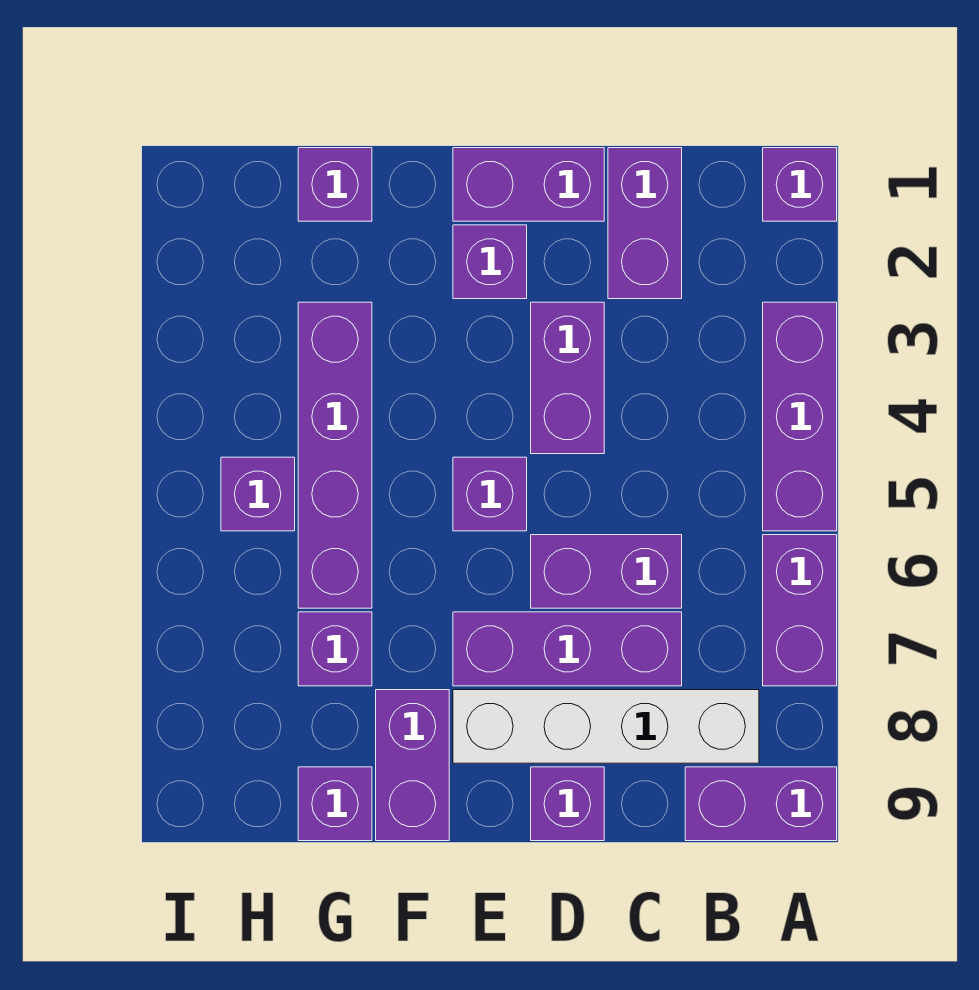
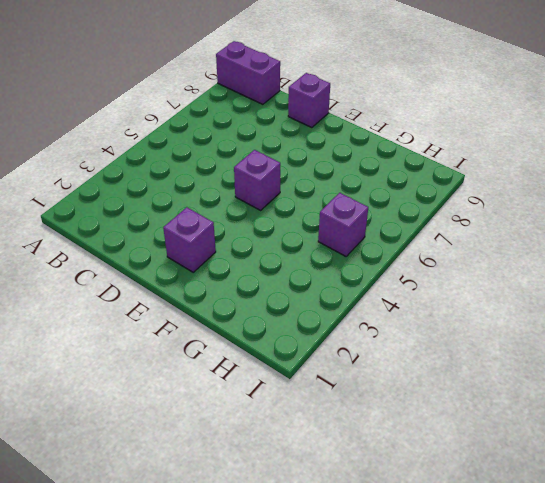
none -> purple 1x1 brick [763,148,837,221]
none -> purple 1x3 brick [763,302,837,531]
none -> purple 1x2 brick [763,535,837,686]

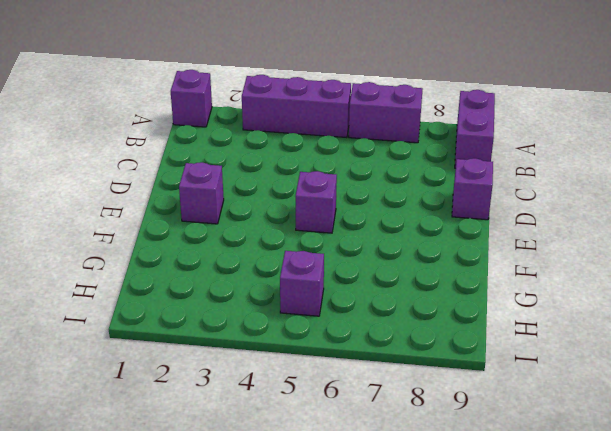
none -> white 1x4 brick [453,690,759,763]
none -> purple 1x2 brick [608,148,682,299]
none -> purple 1x2 brick [531,535,682,608]

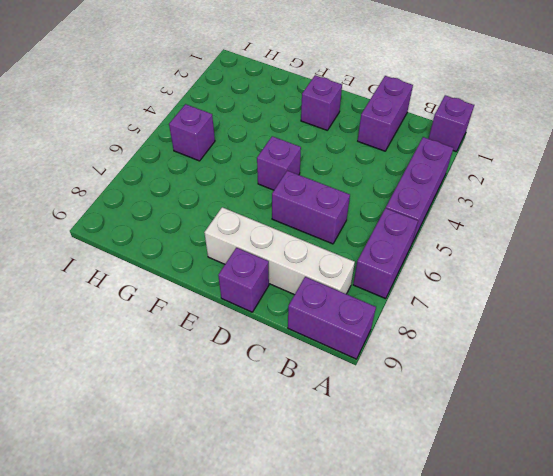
none -> purple 1x3 brick [453,612,682,686]
none -> purple 1x2 brick [453,148,604,221]
none -> purple 1x2 brick [531,302,604,454]

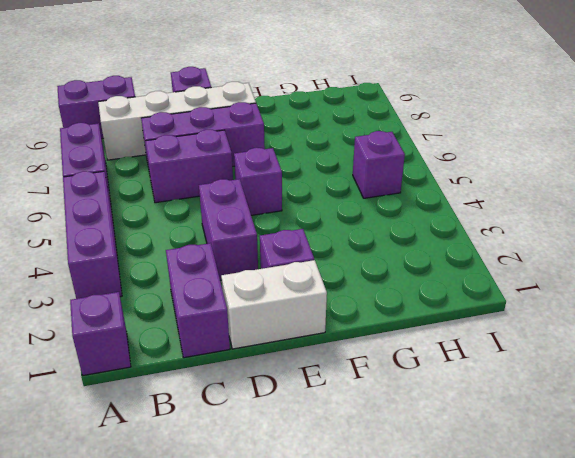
white 1x2 brick [221,260,327,349] -> purple 1x2 brick [453,148,604,221]
none -> purple 1x2 brick [376,690,449,841]
none -> purple 1x1 brick [298,148,372,221]
none -> purple 1x4 brick [298,302,372,608]

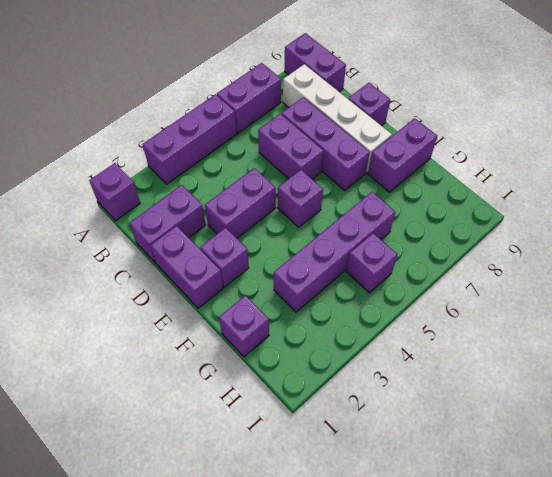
none -> purple 1x1 brick [298,612,372,686]
none -> purple 1x1 brick [298,767,372,841]

